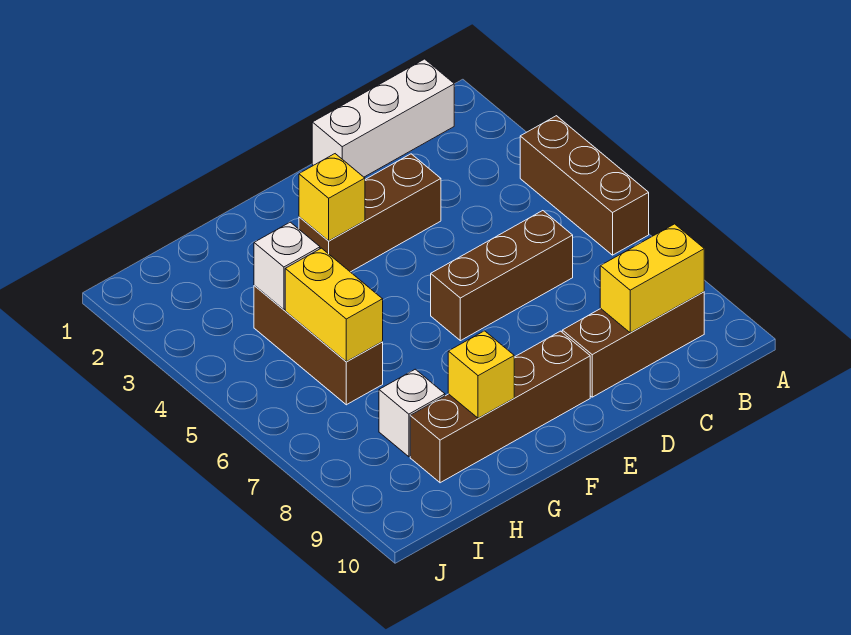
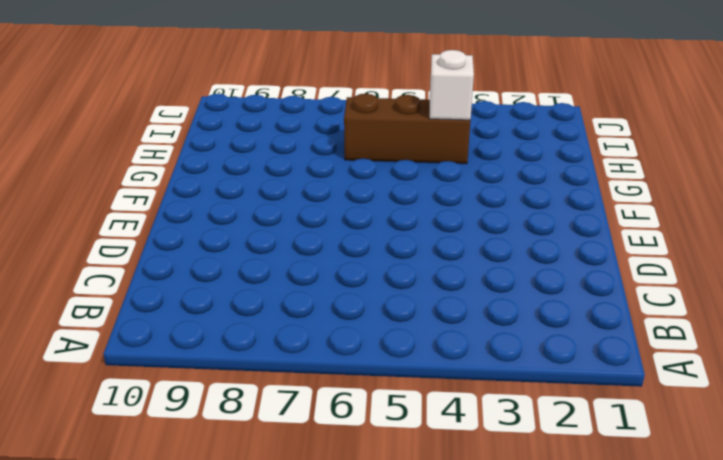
none -> brown 1x3 brick [520,116,649,255]
none -> white 1x3 brick [312,59,454,177]
none -> brown 1x3 brick [562,292,704,397]

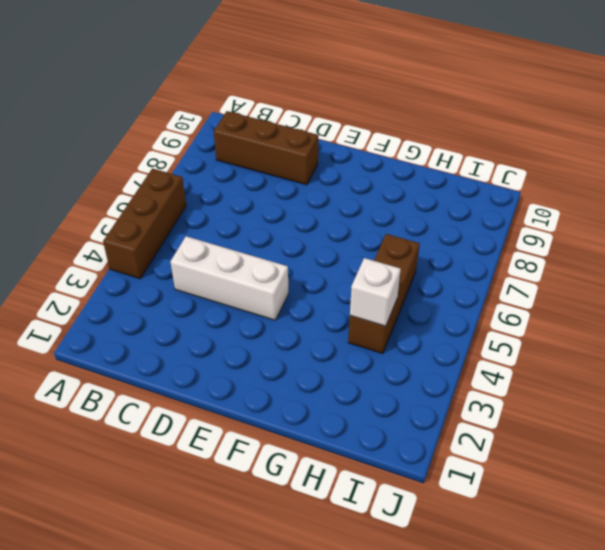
white 1x3 brick [171,236,289,320] -> white 1x3 brick moved to [312,59,454,177]
none -> brown 1x3 brick [431,211,573,341]
none -> brown 1x3 brick [299,154,441,272]
none -> brown 1x4 brick [410,331,590,483]

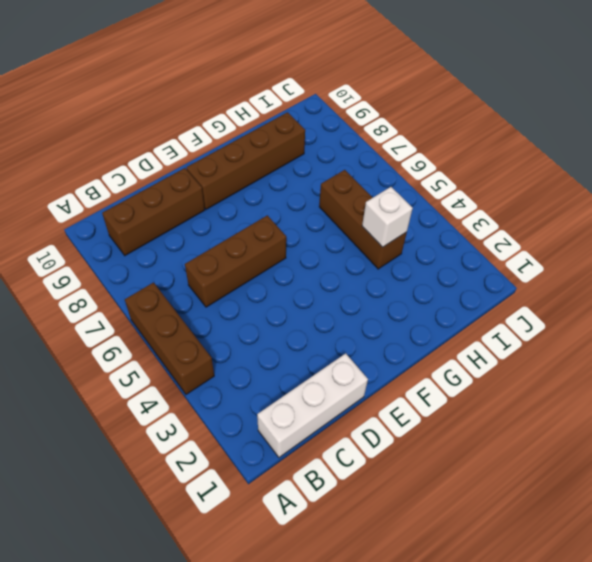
none -> brown 1x3 brick [299,154,441,272]
none -> white 1x1 brick [379,369,445,457]
none -> yellow 1x2 brick [600,224,704,333]

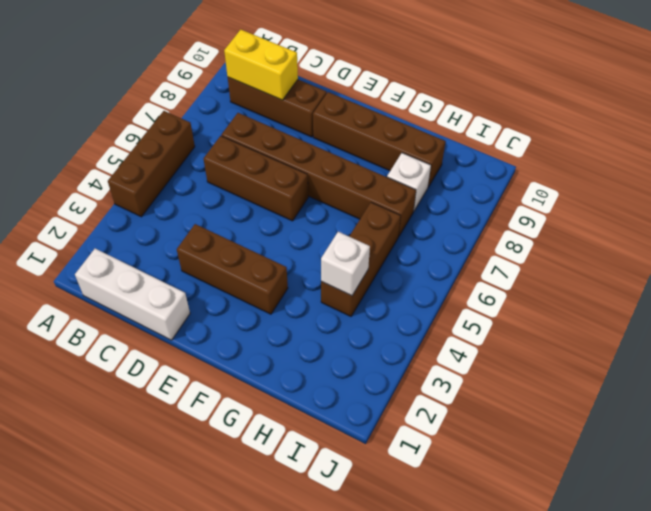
brown 1x6 brick [221,113,416,237] -> none
none -> yellow 1x1 brick [299,154,365,241]
none -> yellow 1x1 brick [448,331,514,418]
none -> yellow 1x2 brick [285,248,383,362]

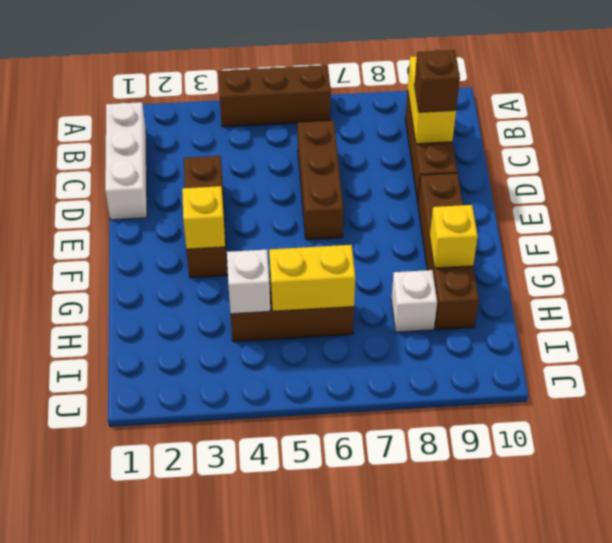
brown 1x1 brick [414,50,460,112] -> none

